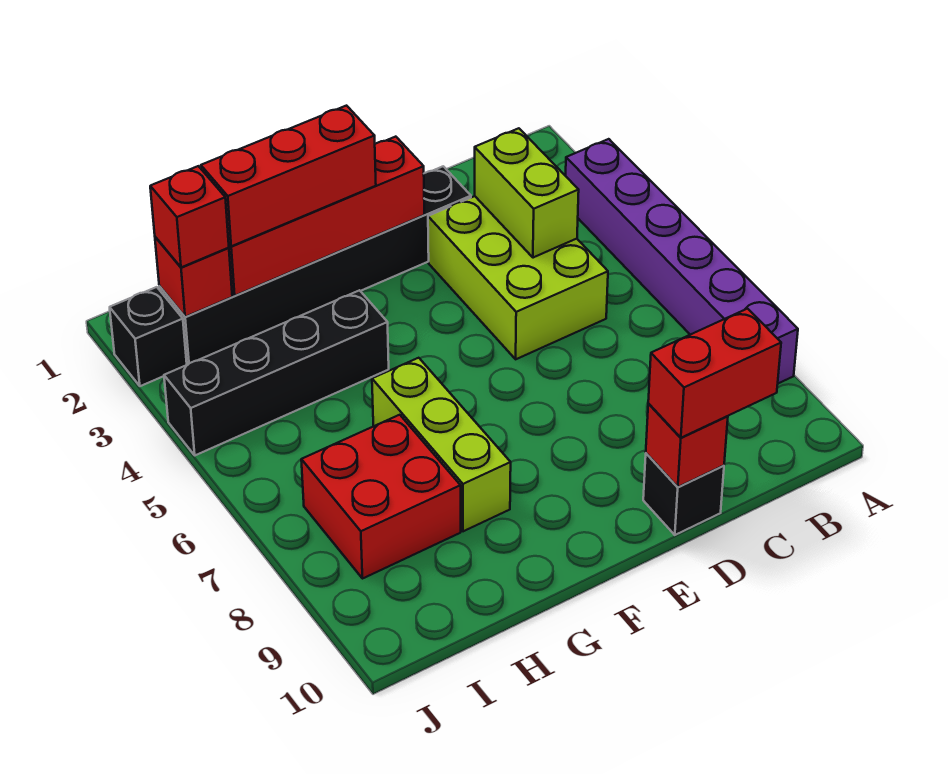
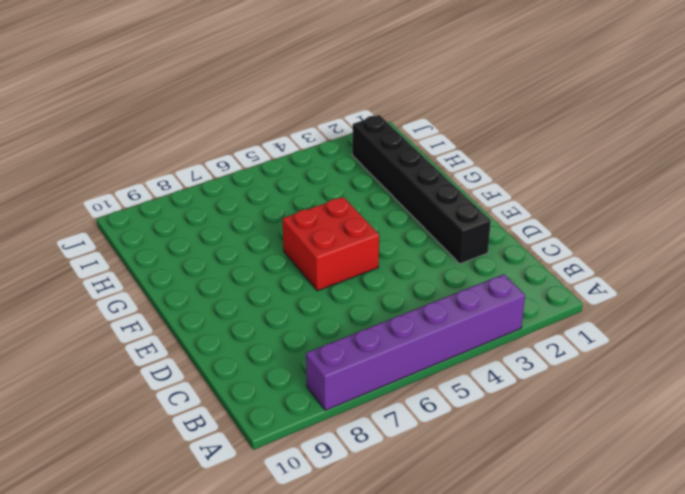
red 2x2 brick [282,197,379,291] -> red 2x2 brick moved to [301,415,461,579]
none -> lime 2x3 brick [428,196,608,359]
none -> black 1x1 brick [643,453,724,535]
none -> black 1x4 brick [164,290,389,455]

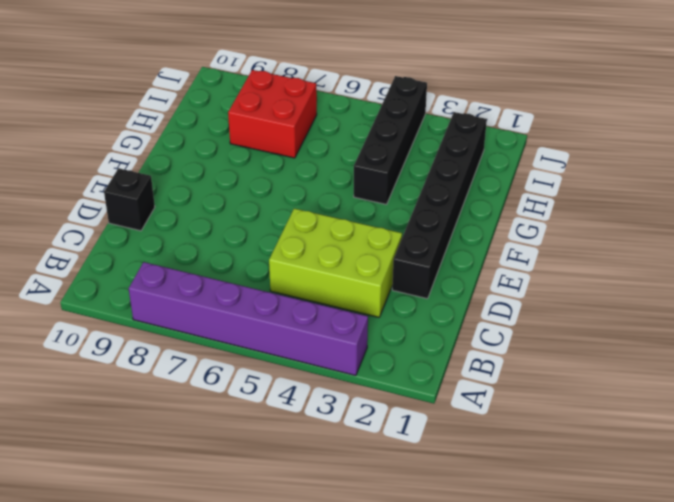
none -> lime 1x3 brick [372,358,511,531]
none -> black 1x1 brick [110,287,187,386]
none -> lime 1x2 brick [475,128,579,258]

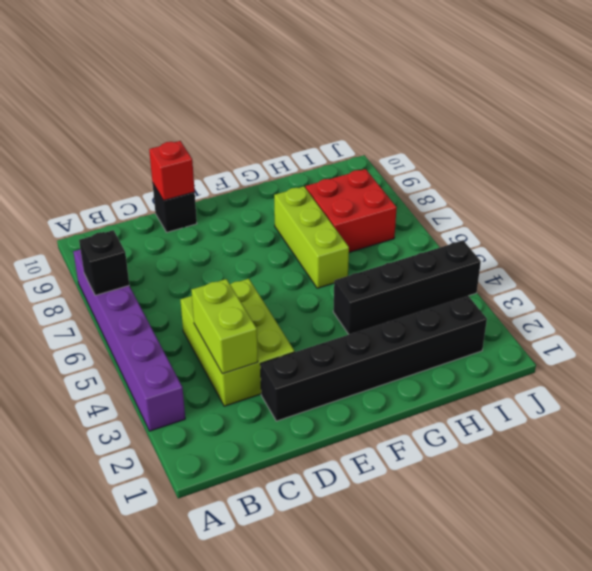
black 1x1 brick [79,230,129,295] -> black 1x1 brick moved to [110,287,187,386]
none -> red 1x4 brick [229,137,424,296]
none -> red 1x1 brick [155,237,232,317]
none -> red 1x2 brick [648,309,781,438]

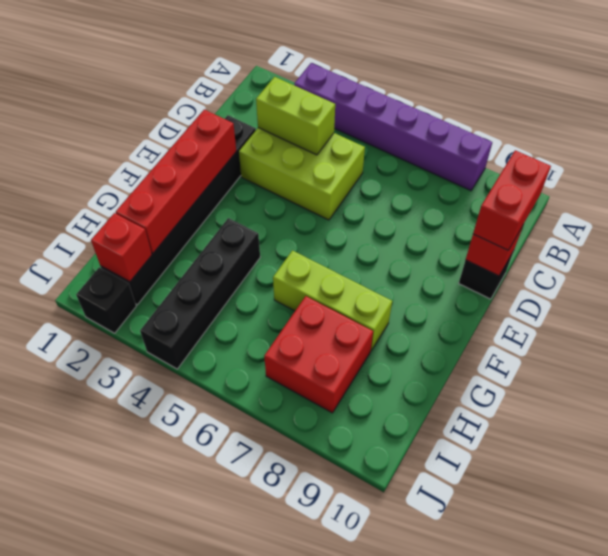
none -> red 1x3 brick [201,106,376,246]
none -> red 1x1 brick [150,166,229,267]

